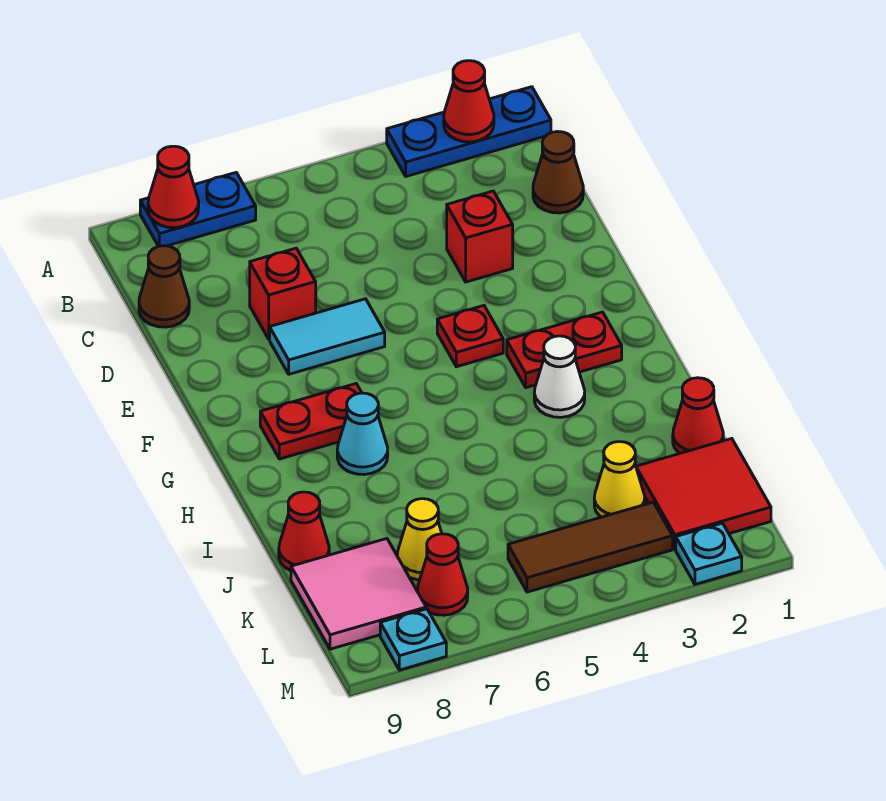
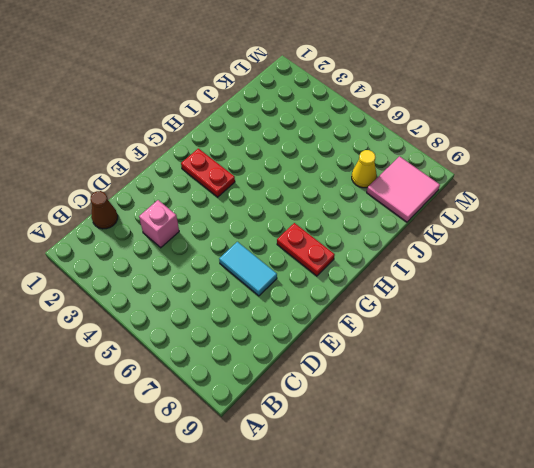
pink 1x1 brick [139,200,179,248] -> red 1x1 brick [447,191,513,282]
none -> blue 1x3 plate [387,87,551,176]
none -> blue 1x2 plate [140,173,256,246]
none -> brown 1x1 cone [139,246,189,327]

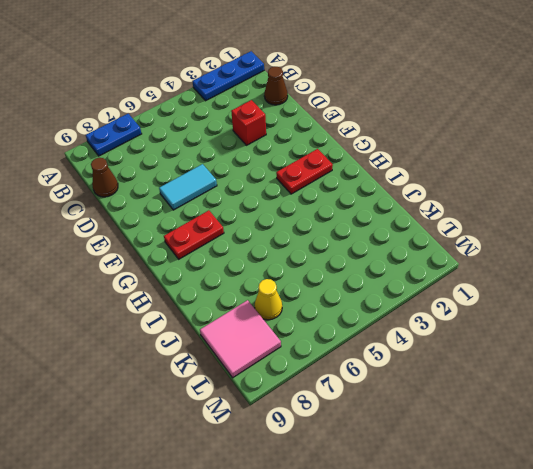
none -> red 1x1 brick [250,248,316,339]
none -> red 1x1 plate [437,306,503,367]
none -> white 1x1 cone [534,336,585,417]

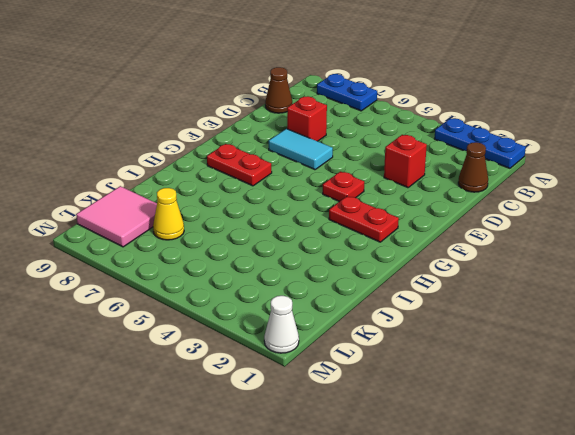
white 1x1 cone [264,296,299,353] -> white 1x1 cone moved to [534,336,585,417]
none -> cyan 1x1 cone [337,393,388,475]
none -> red 1x1 cone [673,378,723,453]
none -> red 1x1 cone [279,492,329,571]

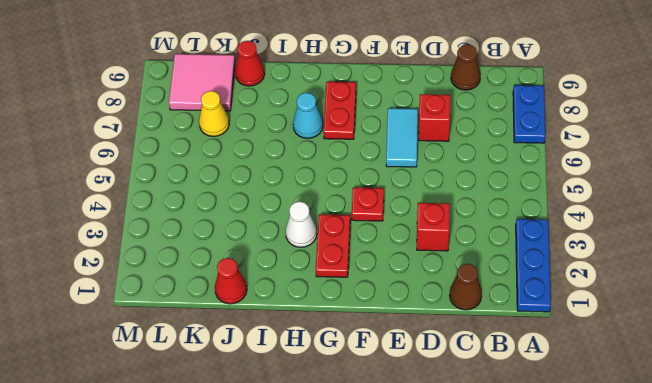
none -> red 2x2 tile [636,439,771,549]
none -> yellow 1x1 cone [594,442,645,517]
none -> brown 1x3 tile [508,502,673,592]

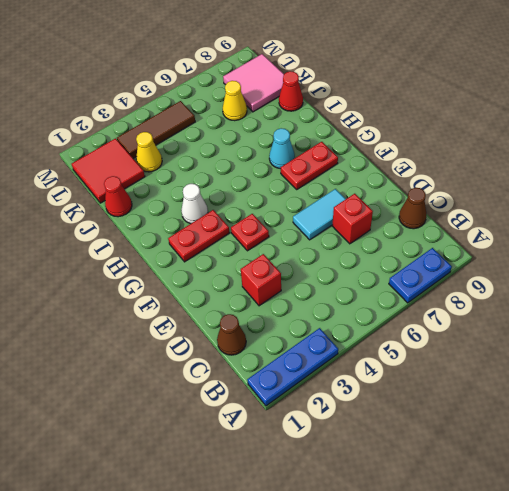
none -> red 1x1 cone [417,534,468,615]
none -> cyan 1x1 plate [676,523,742,584]
none -> cyan 1x1 plate [380,609,446,670]

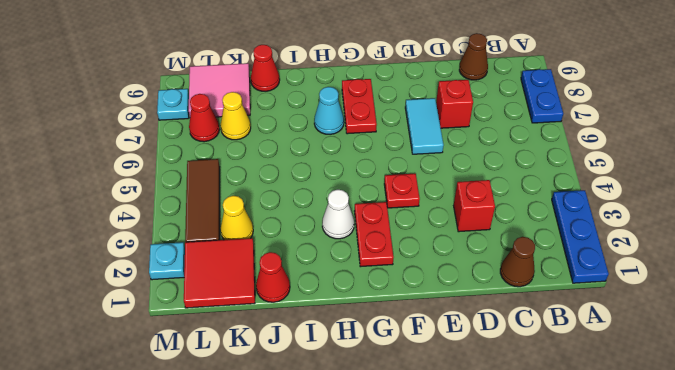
none -> red 1x1 cone [444,61,494,142]
none -> red 1x1 cone [148,146,199,228]

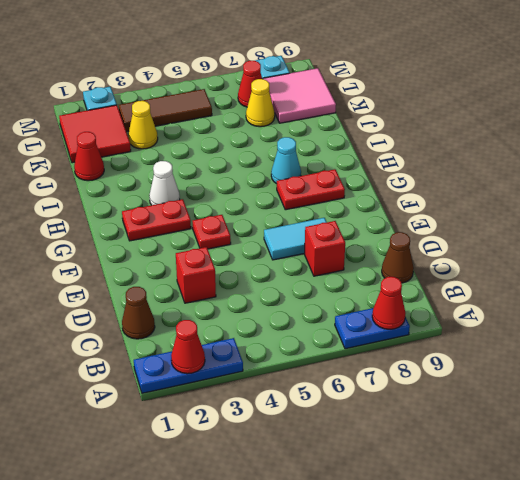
none -> red 1x1 cone [279,492,329,571]

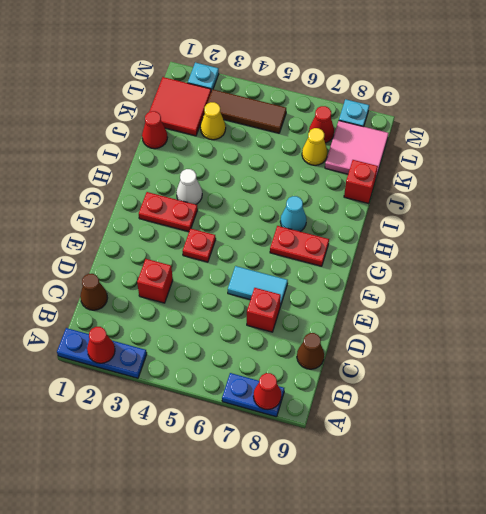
red 1x1 brick [344,160,378,204] -> red 1x1 cone [279,492,329,571]

